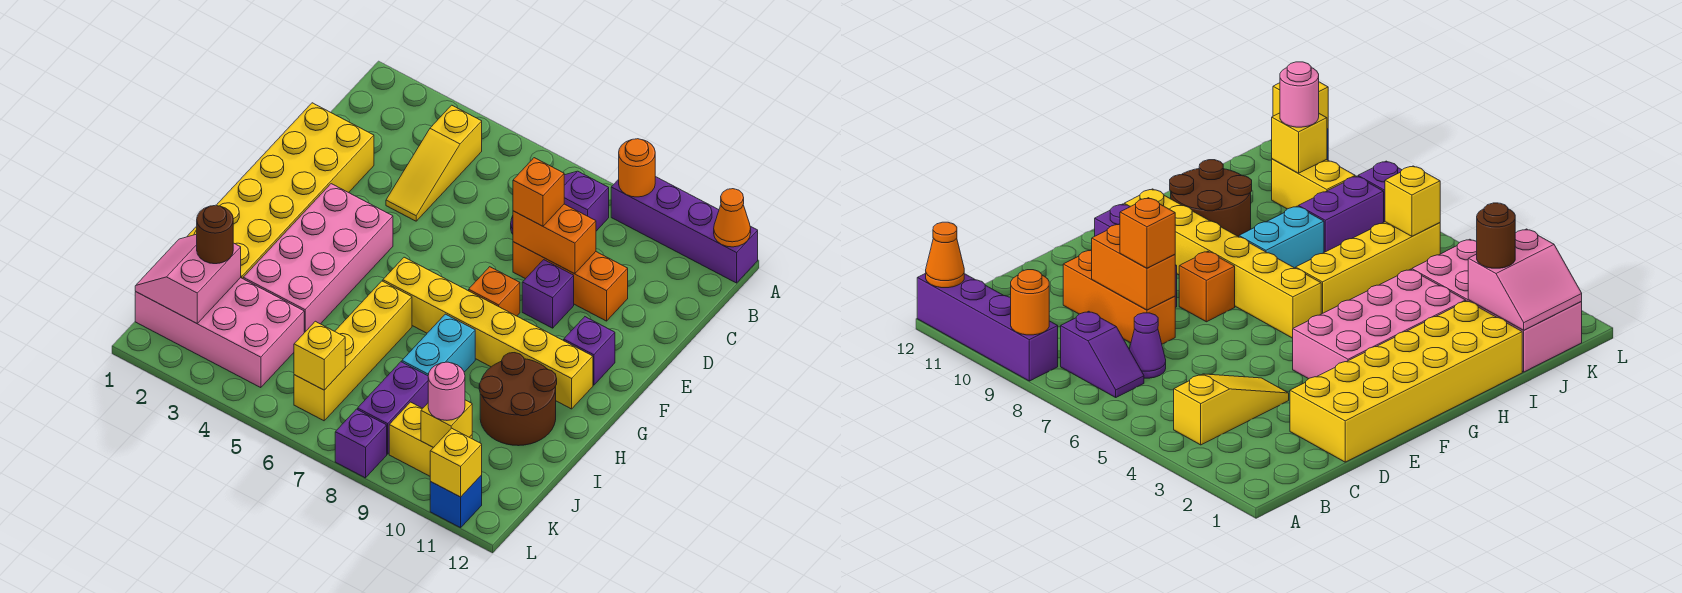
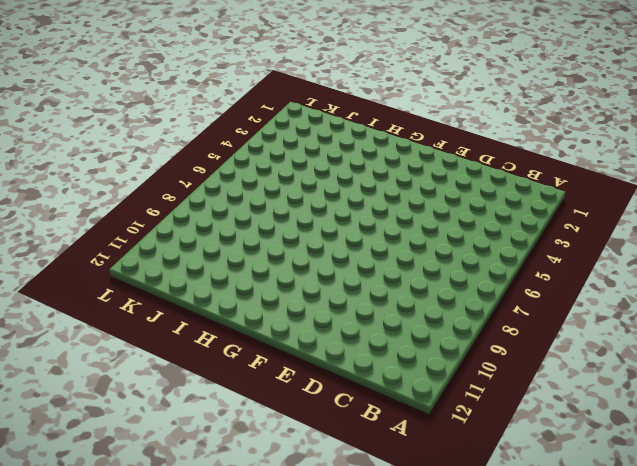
none -> purple 1x4 brick [611,177,758,283]
none -> yellow 1x3 slope [386,105,482,221]
none -> purple 1x2 slope [564,171,609,231]

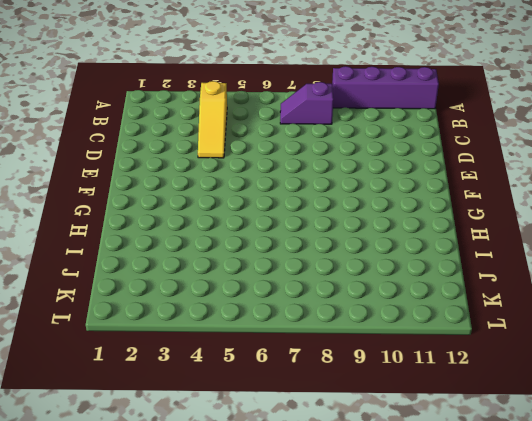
none -> purple 1x1 cone [1129,313,1166,378]
none -> yellow 2x6 brick [187,103,374,279]
none -> orange 1x3 brick [513,242,628,321]

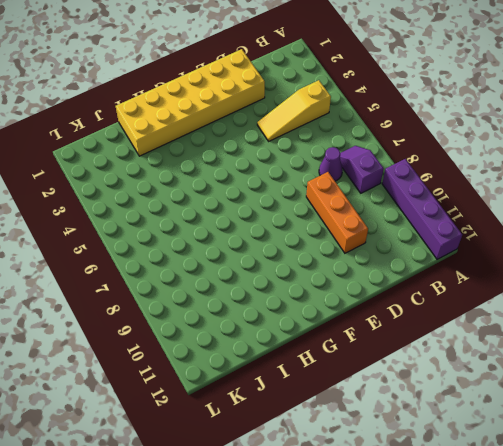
none -> purple 1x1 brick [522,260,574,328]
none -> pink 2x4 brick [243,184,393,333]
none -> orange 1x1 brick [469,267,520,316]

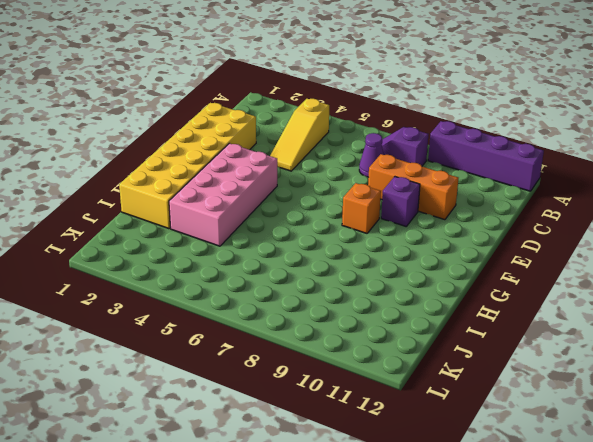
none -> purple 1x1 brick [564,317,615,385]
none -> yellow 1x6 brick [383,257,593,409]
none -> yellow 1x4 brick [294,281,412,421]

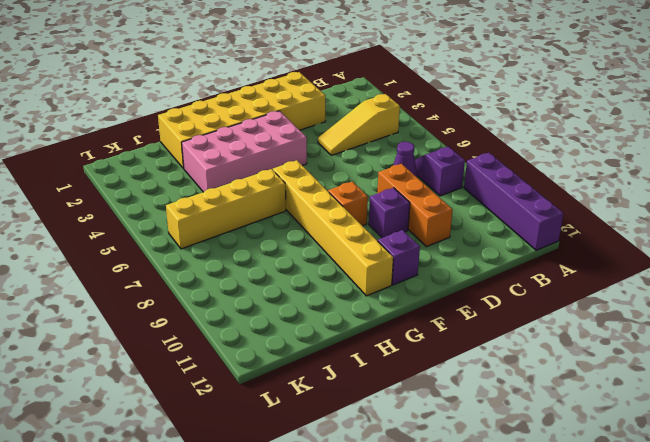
none -> cyan 1x2 brick [402,314,475,376]
none -> brown 2x2 round brick [479,353,557,446]
none -> pink 2x4 brick [135,278,304,388]

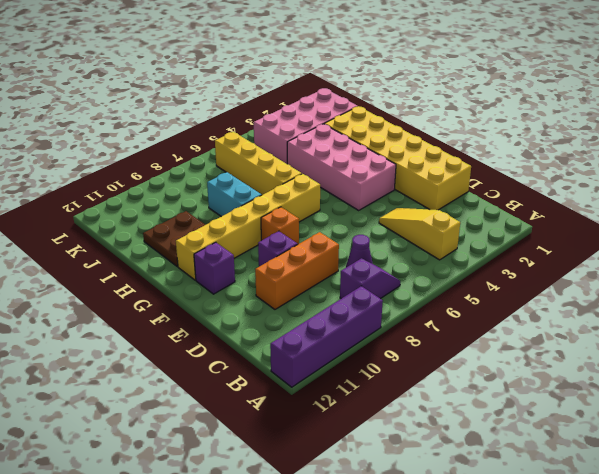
brown 2x2 plate [143,211,205,267] -> brown 2x2 round brick [479,353,557,446]
none -> purple 1x2 brick [358,362,428,454]
none -> yellow 1x2 brick [389,402,472,476]
none -> purple 1x1 brick [335,409,387,478]

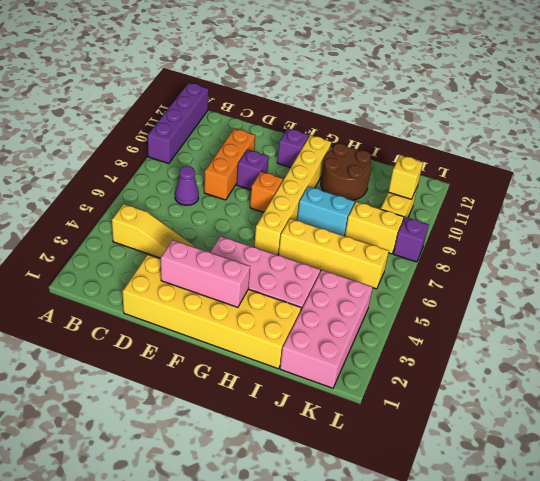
pink 1x3 brick [161,240,250,307] -> none
yellow 1x2 brick [345,202,404,254] -> purple 1x2 brick [358,362,428,454]
none -> purple 1x2 slope [564,171,609,231]
none -> blue 1x1 brick [430,475,482,528]
none -> orange 1x1 round brick [619,139,655,197]

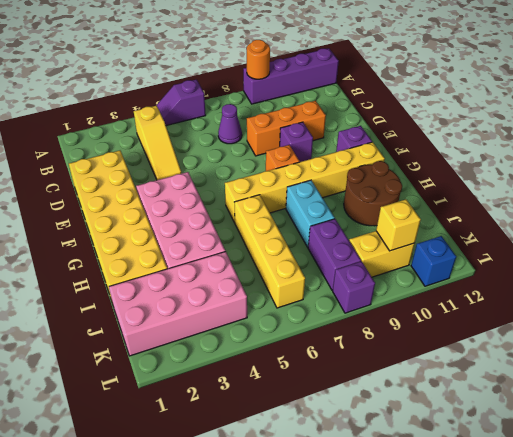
purple 1x2 slope [156,80,206,126] -> purple 1x2 slope moved to [564,171,609,231]
none -> orange 1x1 cone [714,189,751,247]
none -> orange 1x2 brick [513,204,596,274]
none -> pink 2x2 slope [135,234,241,323]

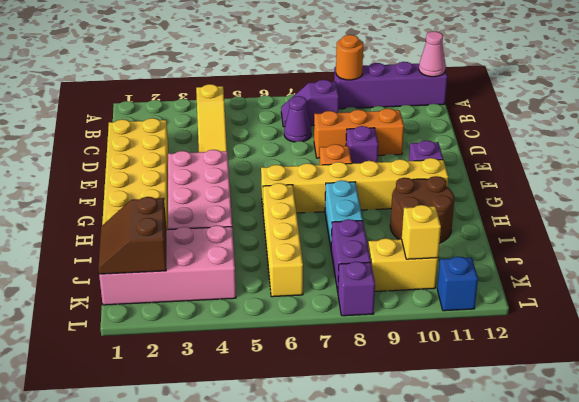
pink 1x1 cone [419,32,446,77] -> orange 1x1 cone [714,189,751,247]
brown 2x2 slope [98,197,167,274] -> pink 2x2 slope [135,234,241,323]
none -> orange 1x2 brick [513,204,596,274]
none -> yellow 1x1 brick [294,321,345,390]
none -> yellow 1x1 brick [430,428,482,497]

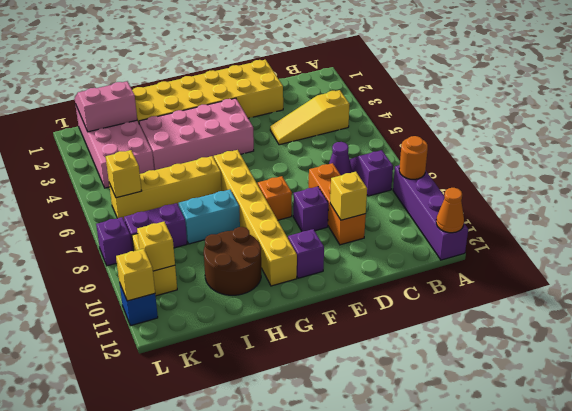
yellow 1x1 brick [330,172,367,220] -> none
none -> orange 1x2 brick [513,204,596,274]
none -> orange 1x1 brick [513,158,564,226]
none -> brown 1x1 round brick [197,205,233,264]

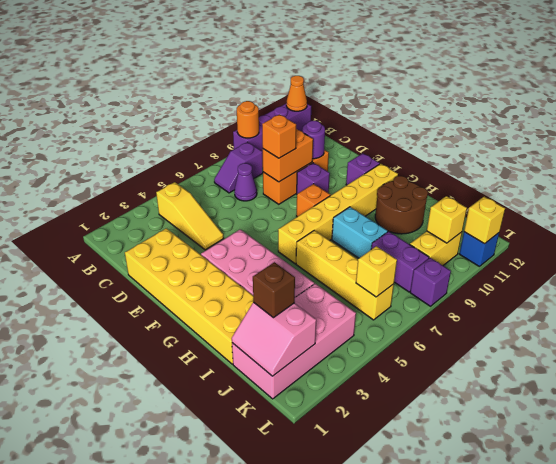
purple 1x1 round brick [302,121,325,159] -> none
brown 1x1 brick [253,262,295,318] -> brown 1x1 round brick [197,205,233,264]
none -> pink 1x1 round brick [428,362,465,420]

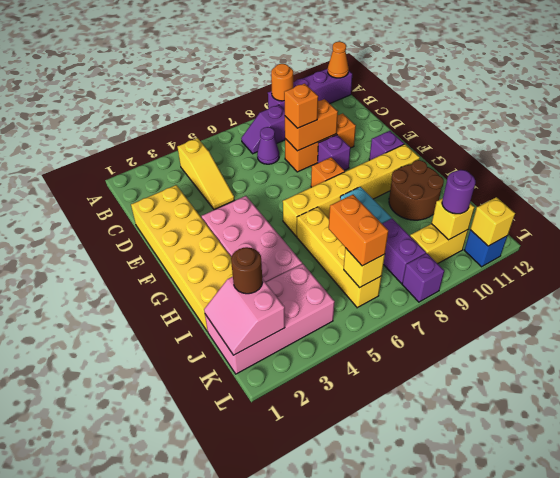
orange 1x2 brick [329,195,388,266] -> none
purple 1x1 round brick [442,170,475,214] -> pink 1x1 round brick [428,362,465,420]

